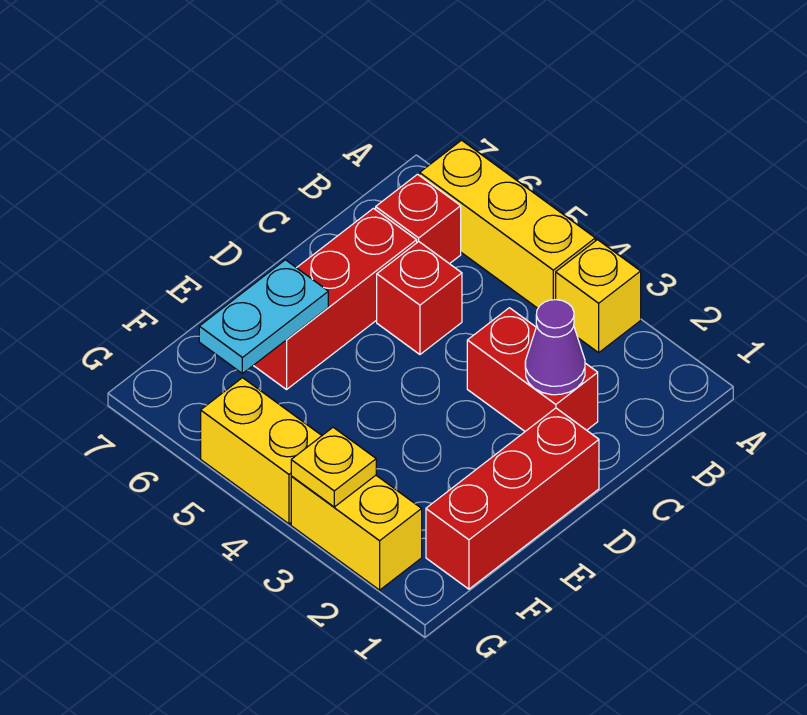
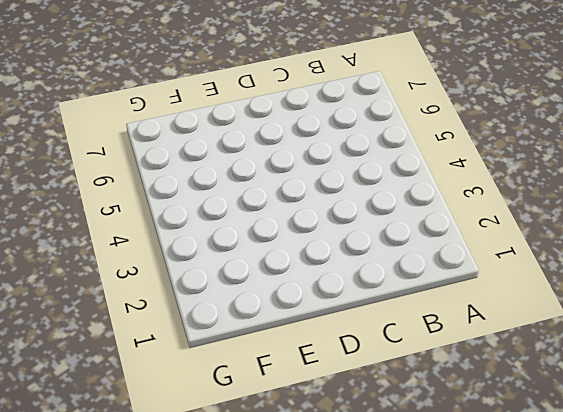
none -> yellow 1x1 brick [556,240,641,353]
none -> yellow 1x3 brick [420,140,595,308]
none -> red 1x1 brick [376,174,461,264]

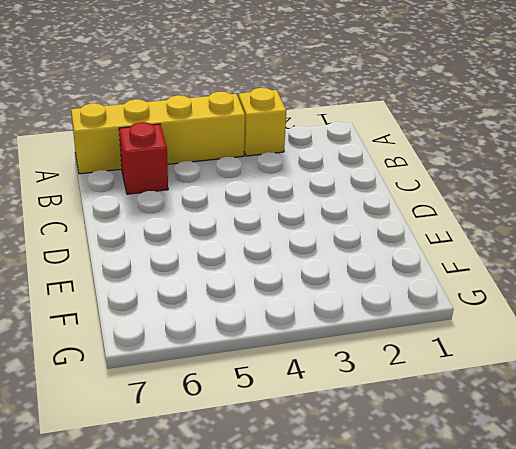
yellow 1x4 brick [71,92,245,174] -> yellow 1x3 brick [420,140,595,308]
none -> red 1x2 brick [467,308,598,431]
none -> red 1x1 brick [377,242,462,354]
none -> red 1x3 brick [253,208,417,390]

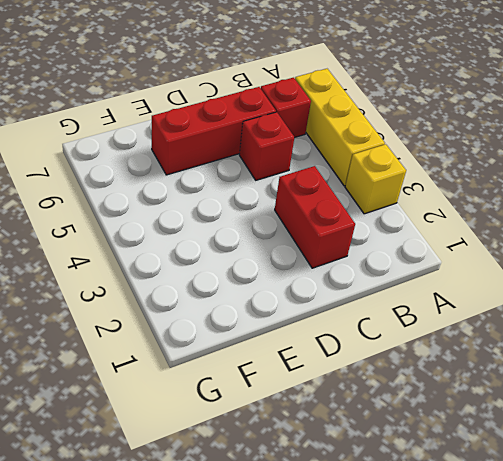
none -> red 1x3 brick [426,408,599,589]
none -> yellow 1x2 brick [291,475,422,590]
none -> yellow 1x2 brick [201,378,322,524]

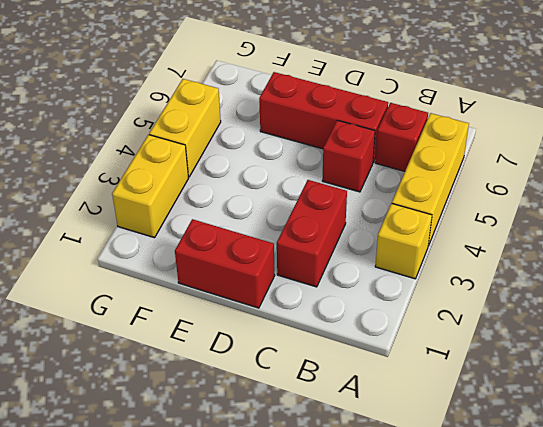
red 1x2 brick [175,219,275,308] -> red 1x3 brick [426,408,599,589]
none -> purple 1x1 cone [525,300,585,395]
none -> cyan 1x2 plate [199,260,328,374]
none -> yellow 1x1 plate [291,427,376,507]

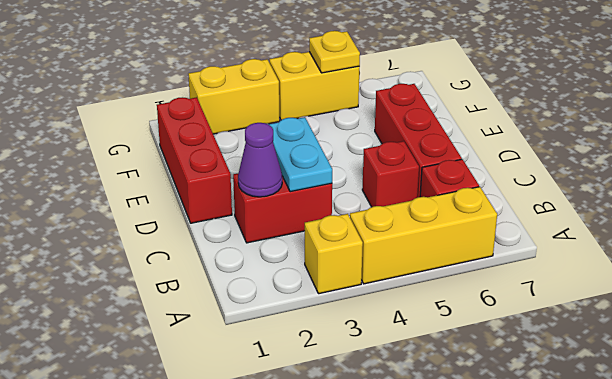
cyan 1x2 plate [268,117,332,192] -> cyan 1x2 plate moved to [199,260,328,374]
yellow 1x1 plate [309,31,360,73] -> yellow 1x1 plate moved to [291,427,376,507]

